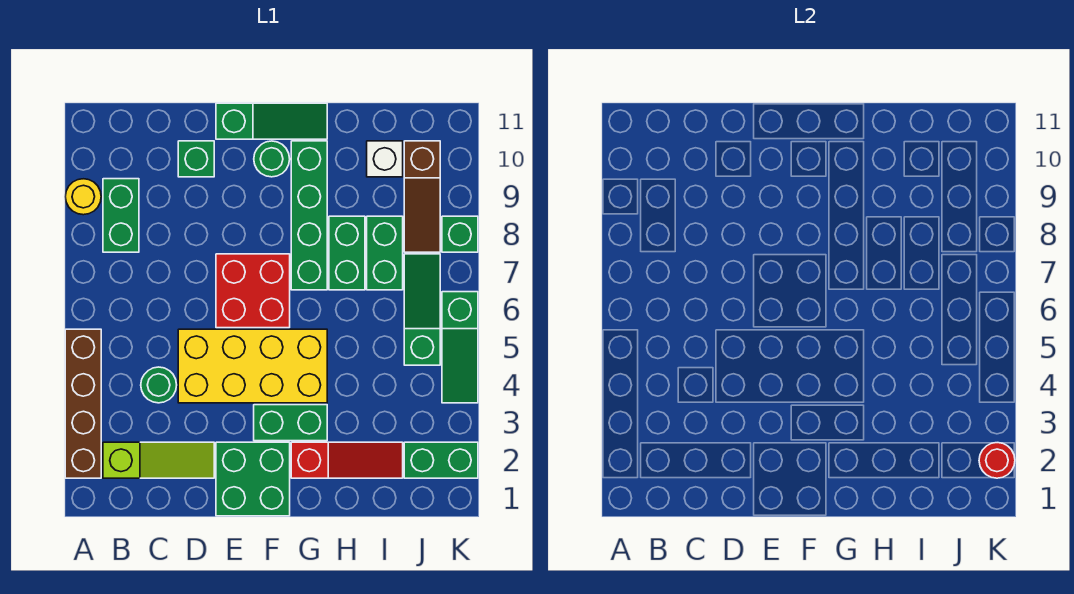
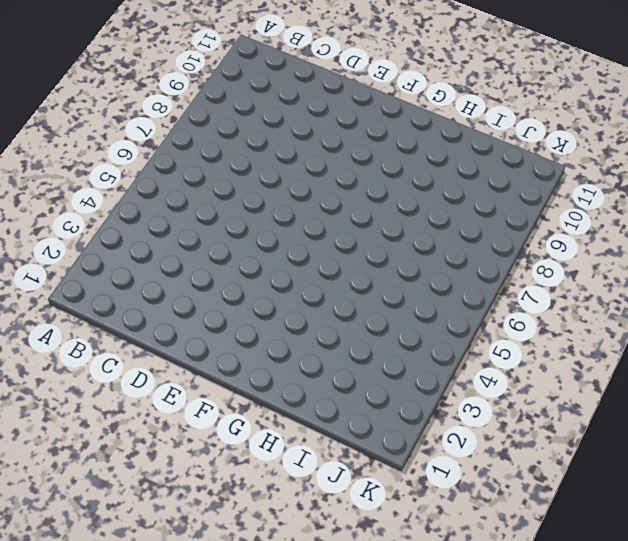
none -> brown 1x4 brick [65,329,101,478]
none -> yellow 1x1 round brick [65,179,101,215]
none -> lime 1x3 slope [103,442,214,478]

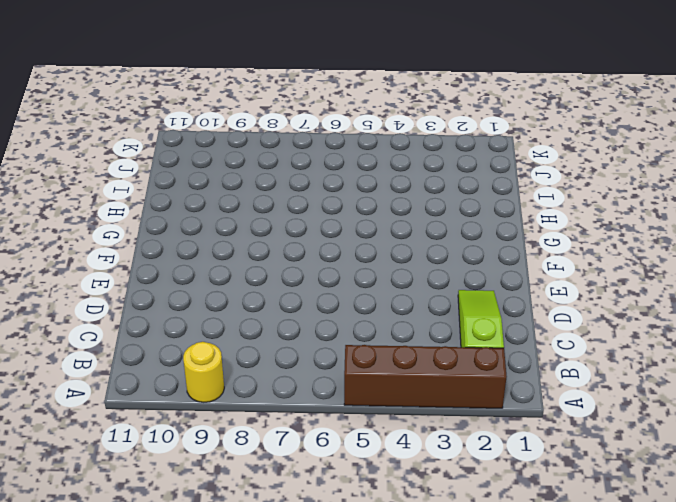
none -> green 1x2 brick [103,179,139,252]
none -> green 1x1 round brick [141,367,177,403]
none -> yellow 2x4 brick [178,329,327,403]

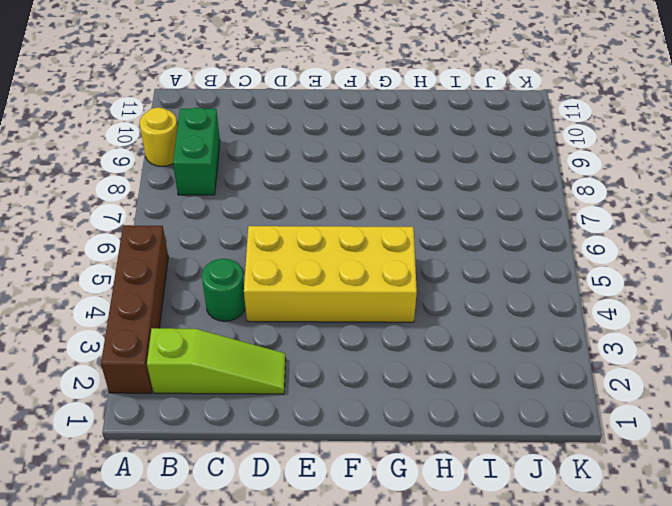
none -> green 1x1 brick [178,141,214,177]
none -> green 2x2 brick [216,442,290,516]
none -> red 2x2 brick [216,254,290,328]

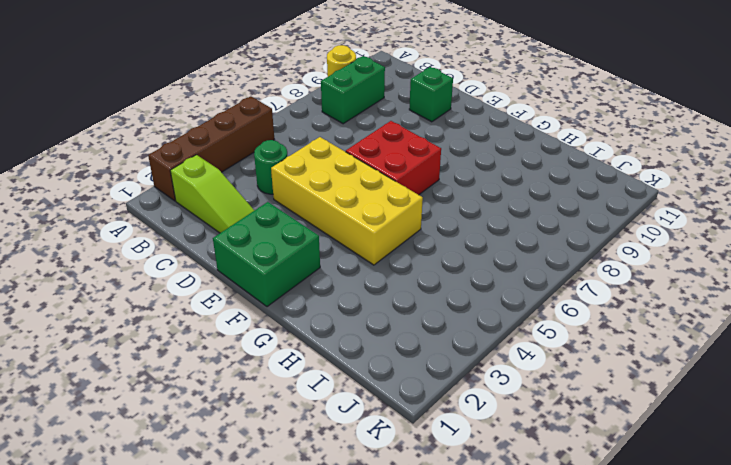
none -> green 1x3 slope [216,103,327,139]
none -> green 1x2 brick [254,405,327,441]
none -> green 1x1 round brick [254,141,290,177]

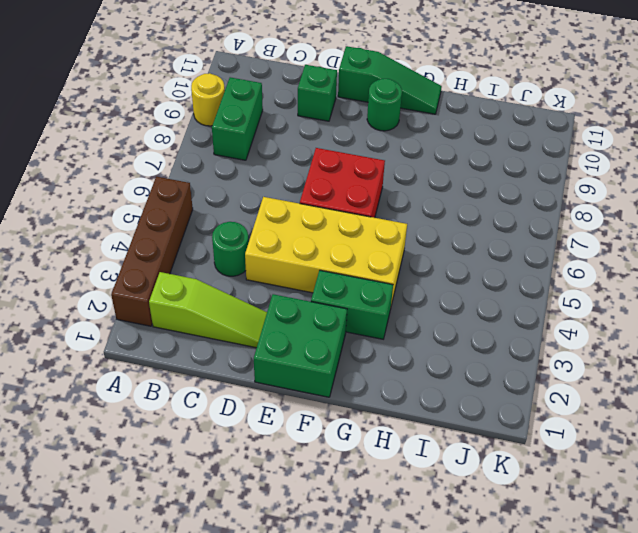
none -> red 1x3 slope [291,442,403,478]
none -> green 1x4 brick [291,141,327,290]
none -> green 1x2 brick [329,216,365,290]

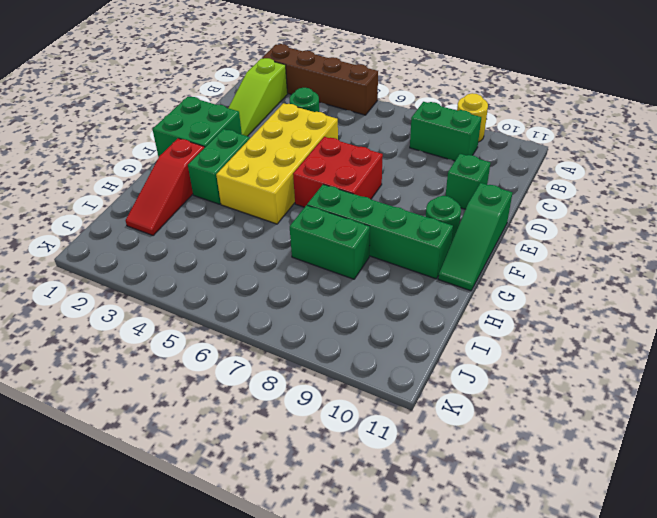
none -> green 1x2 brick [367,216,403,290]
none -> white 1x1 brick [367,141,403,177]
none -> green 1x2 brick [404,442,478,478]

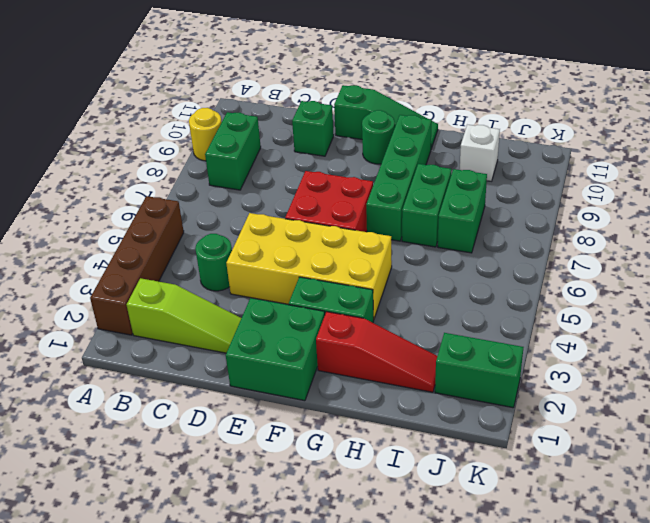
none -> green 1x3 slope [404,254,440,365]
none -> brown 1x3 slope [404,141,440,252]
none -> green 1x3 slope [442,292,478,403]

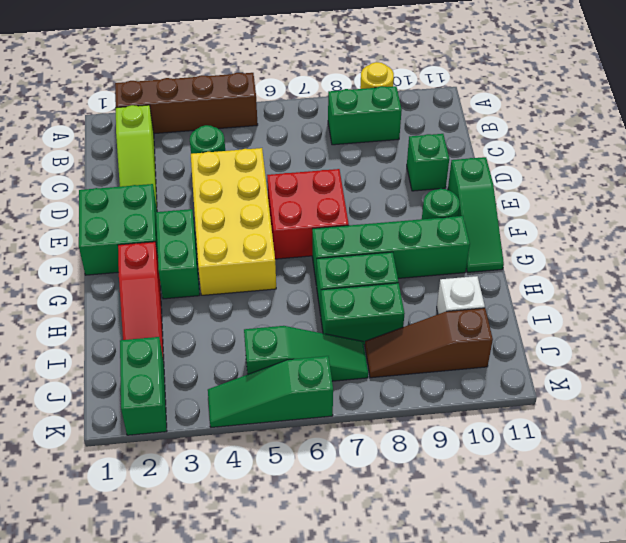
none -> green 1x1 brick [442,216,478,252]
none -> red 1x1 round brick [979,443,1015,478]

